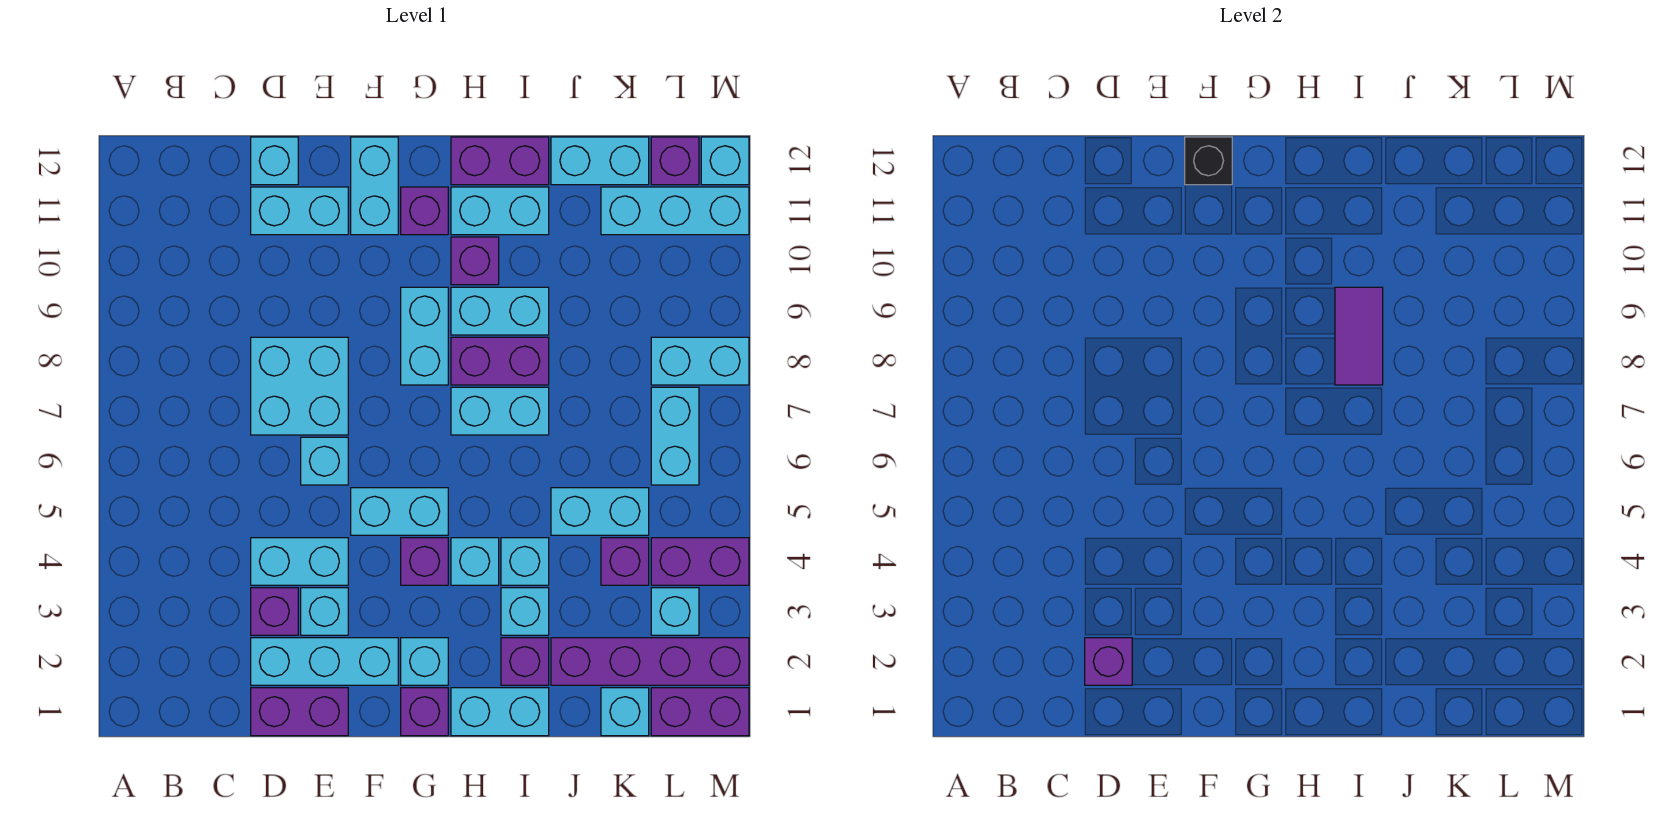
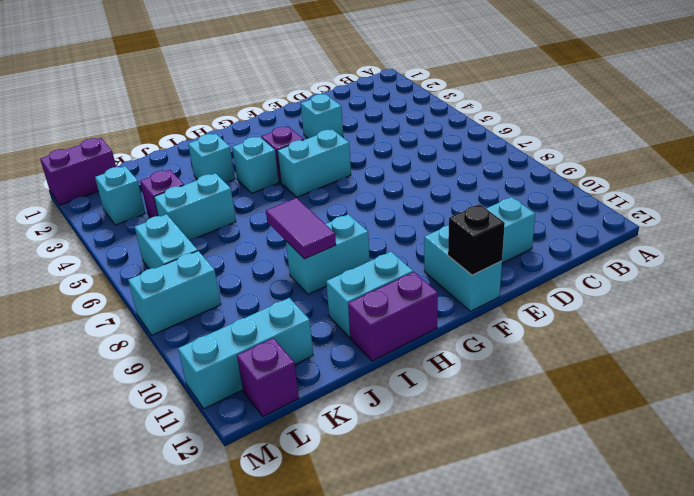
none -> purple 1x2 brick [251,688,348,736]
none -> cyan 1x3 brick [251,638,398,685]
none -> purple 1x1 brick [251,588,298,635]
none -> cyan 1x2 brick [251,538,348,585]

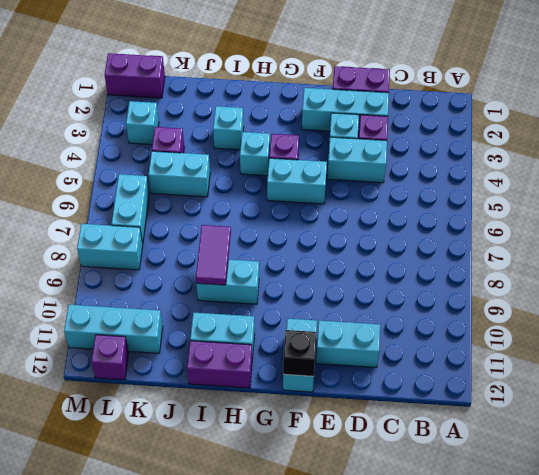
none -> cyan 2x2 brick [251,337,348,435]
none -> cyan 1x1 brick [251,137,298,185]
none -> cyan 1x1 brick [301,437,348,485]
none -> purple 1x1 brick [401,688,448,736]

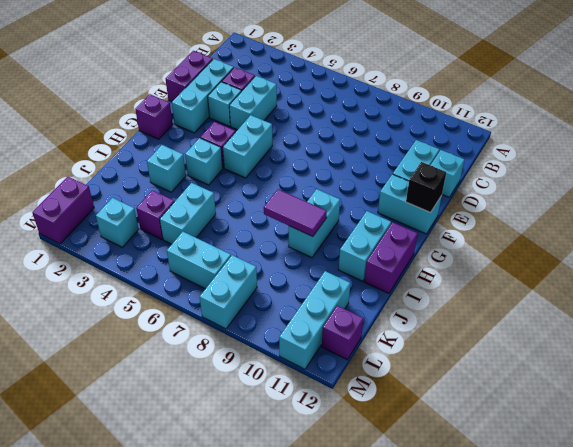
none -> cyan 2x2 brick [251,337,348,435]
none -> cyan 1x1 brick [301,437,348,485]
none -> cyan 1x1 brick [401,638,448,685]
none -> cyan 1x2 brick [401,287,448,385]

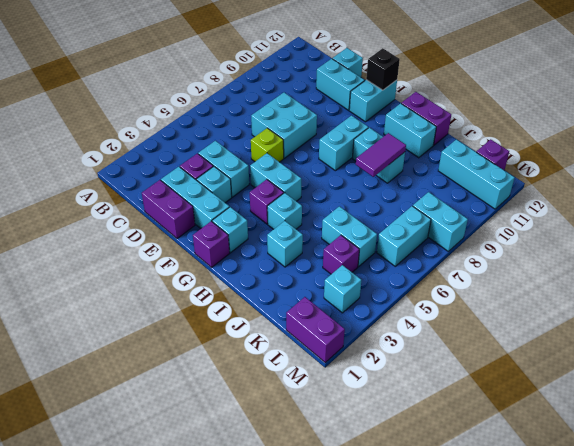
lime 1x1 brick [251,128,284,162] -> cyan 1x1 brick [301,437,348,485]
none -> purple 1x1 brick [401,187,448,235]
none -> cyan 1x2 brick [451,688,549,736]
none -> cyan 1x2 brick [451,387,549,435]
none -> purple 1x2 brick [451,337,549,385]

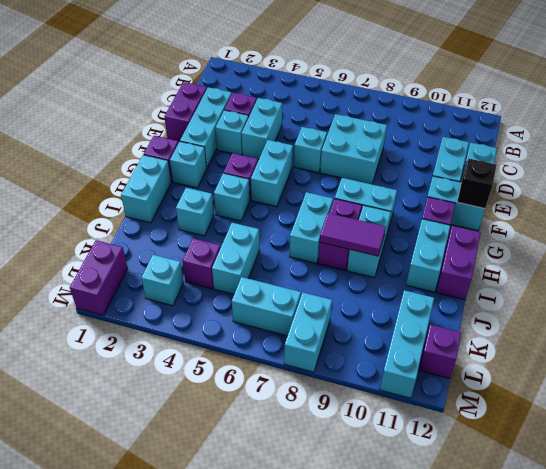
none -> purple 1x1 brick [451,237,499,285]
none -> purple 1x1 brick [501,638,549,685]
none -> cyan 1x1 brick [501,538,549,585]
none -> purple 1x4 brick [551,638,749,685]

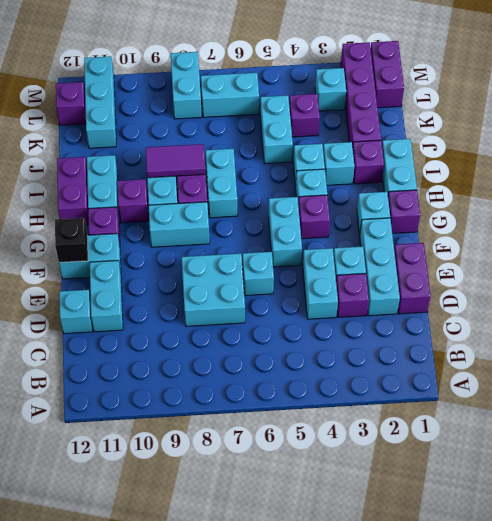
none -> cyan 1x2 brick [551,137,649,185]
none -> cyan 1x1 brick [601,688,649,736]
none -> purple 1x2 brick [651,538,749,585]
none -> cyan 1x1 brick [701,137,749,185]

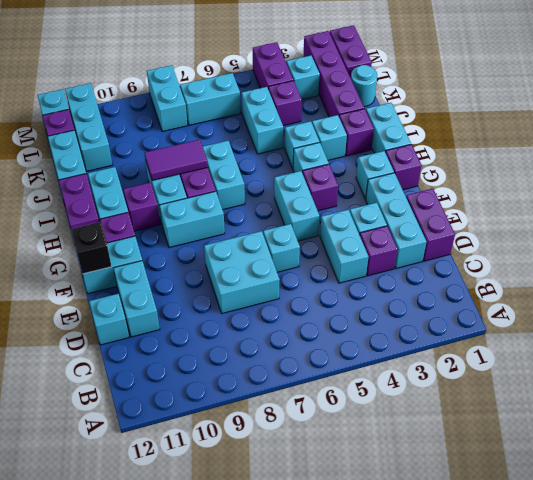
cyan 1x1 round brick [351,65,377,107] -> cyan 1x1 brick [601,688,649,736]
none -> purple 1x1 brick [1085,638,1132,685]

